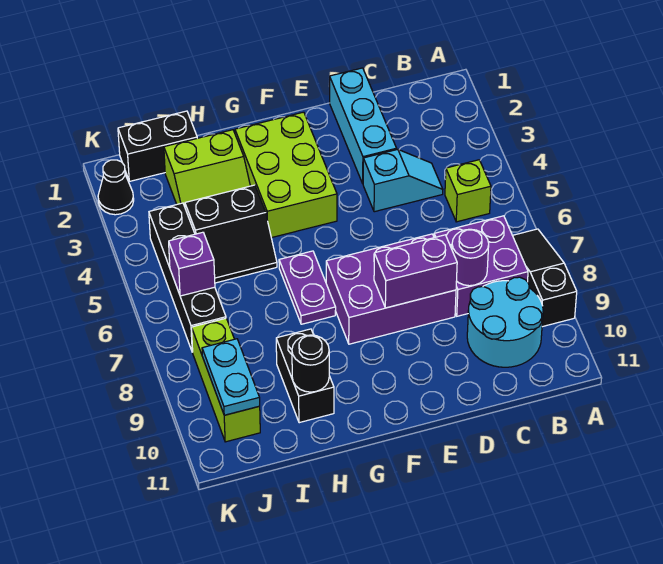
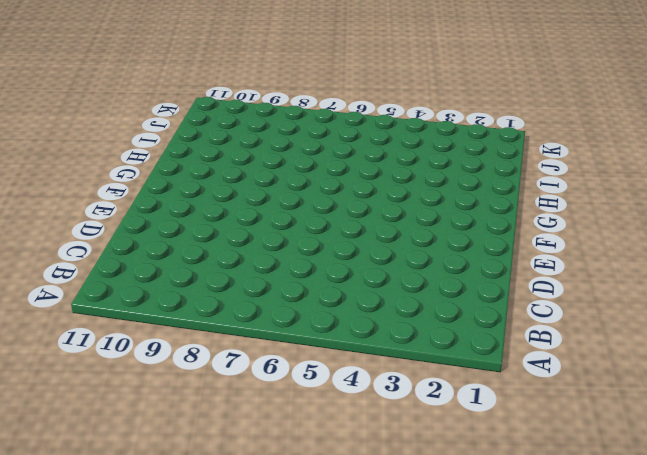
none -> black 1x3 slope [513,229,577,327]
none -> lime 1x1 brick [445,160,491,222]
none -> purple 2x2 brick [434,216,528,316]

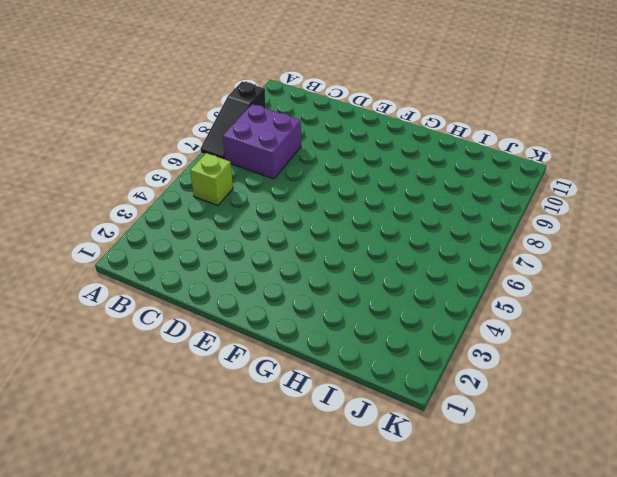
none -> cyan 2x2 round brick [467,277,543,367]
none -> cyan 1x2 slope [363,149,443,212]
none -> cyan 1x3 brick [330,68,397,183]

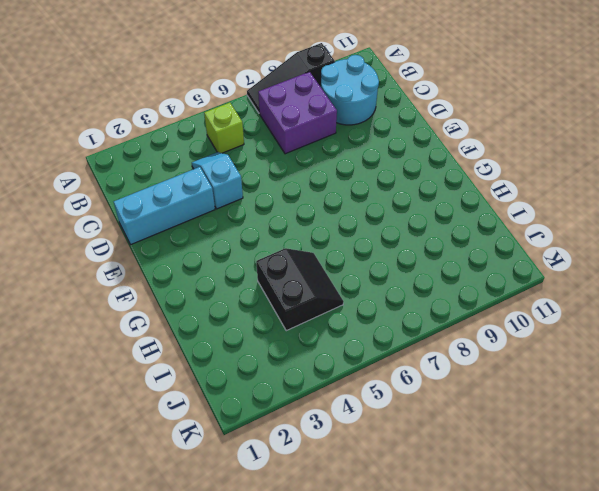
none -> purple 2x3 brick [326,234,456,344]
none -> lime 2x3 brick [235,112,337,238]
none -> purple 1x2 plate [279,251,336,324]

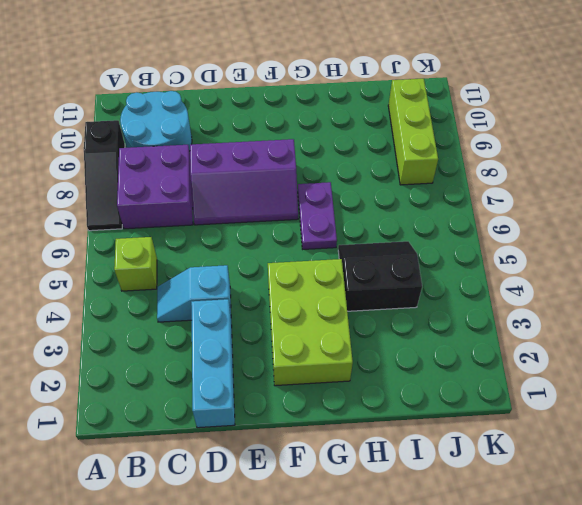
purple 2x3 slope [190,139,298,225] -> purple 2x3 brick [326,234,456,344]
none -> lime 2x2 slope [164,130,250,207]
none -> black 1x2 brick [276,329,334,423]
none -> black 1x2 brick [118,111,197,181]

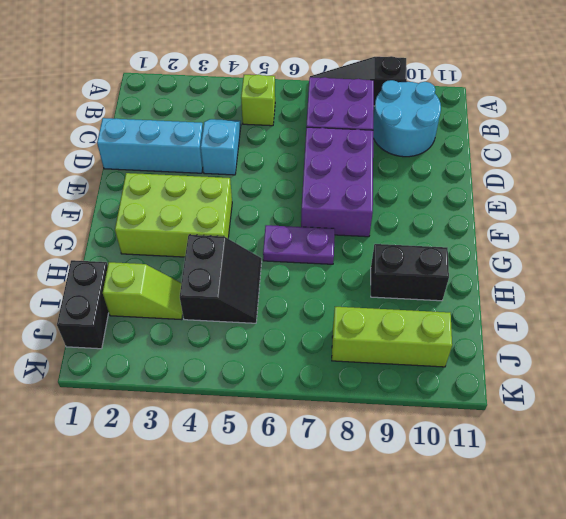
lime 1x2 slope [103,262,183,320] -> lime 2x2 slope [164,130,250,207]
none -> black 1x4 brick [149,203,226,352]
none -> black 1x1 cone [98,160,134,215]
none -> purple 1x1 round brick [452,229,489,286]

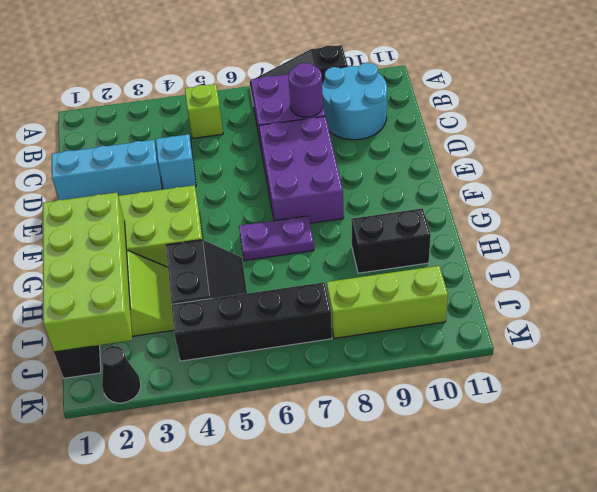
lime 2x4 brick [43,192,132,352] -> none
none -> purple 1x2 brick [374,235,457,308]
none -> black 1x1 round brick [292,335,329,392]
none -> purple 1x1 brick [169,232,215,296]

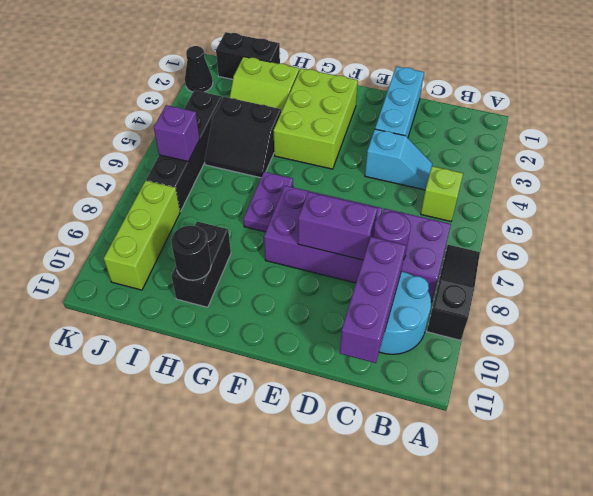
purple 1x3 brick [340,237,406,363] -> none
none -> cyan 1x2 plate [202,339,260,415]

